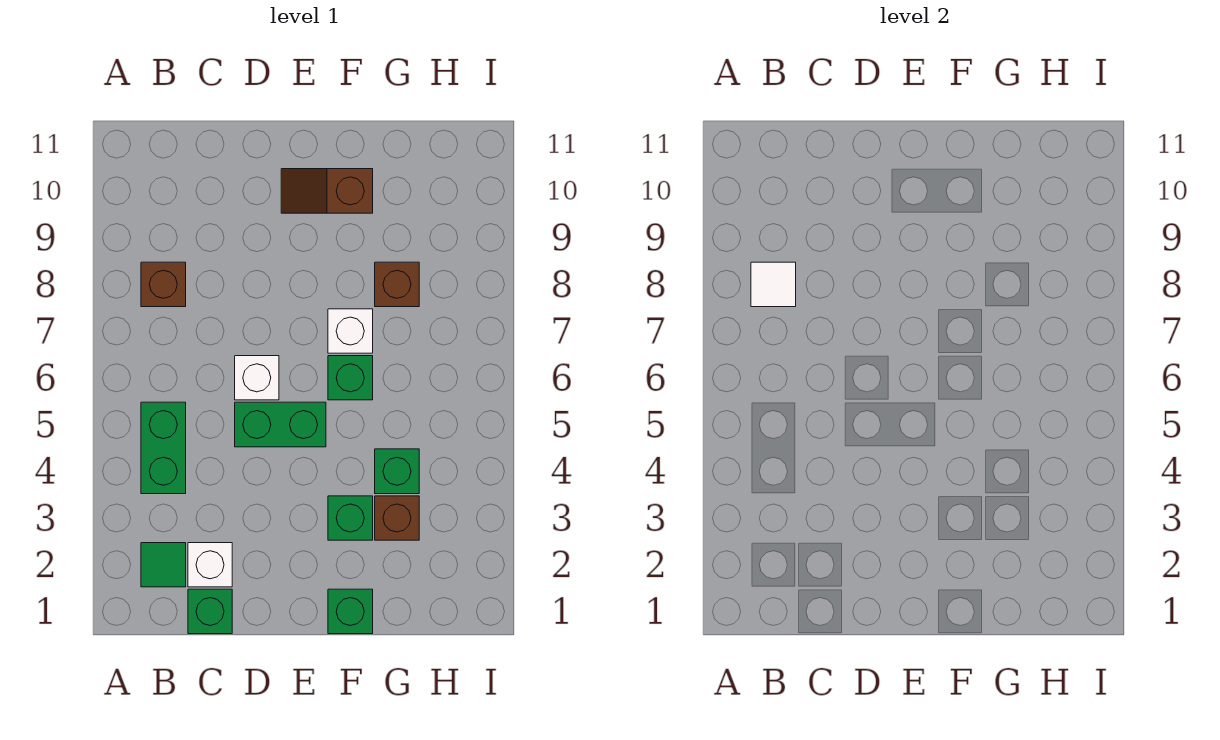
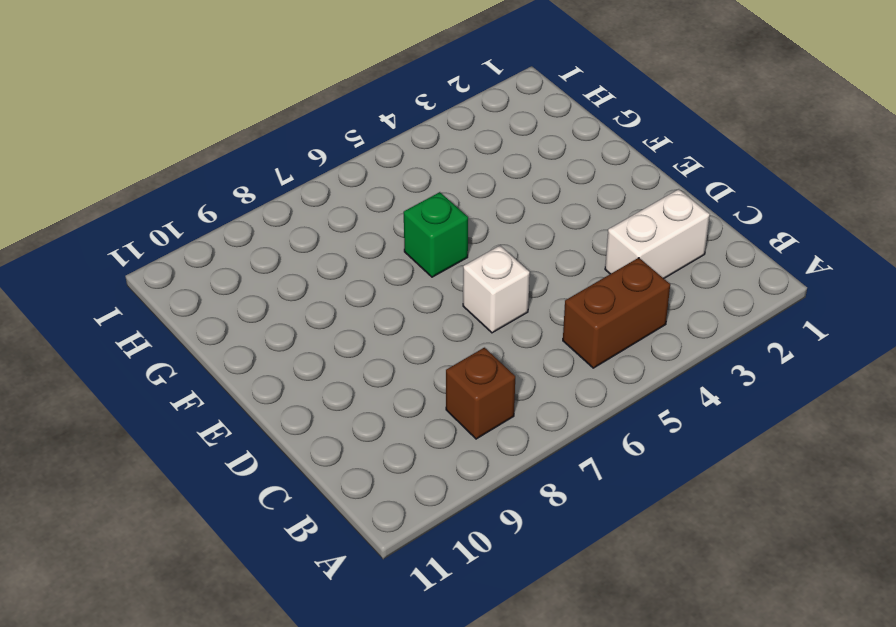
brown 1x2 brick [563,258,670,368] -> green 1x2 brick [141,402,186,494]
white 1x2 brick [605,189,710,278] -> white 1x1 brick [188,543,232,587]
none -> green 1x1 tile [141,543,186,587]
none -> green 1x1 brick [188,589,232,634]
none -> green 1x2 brick [235,402,326,447]

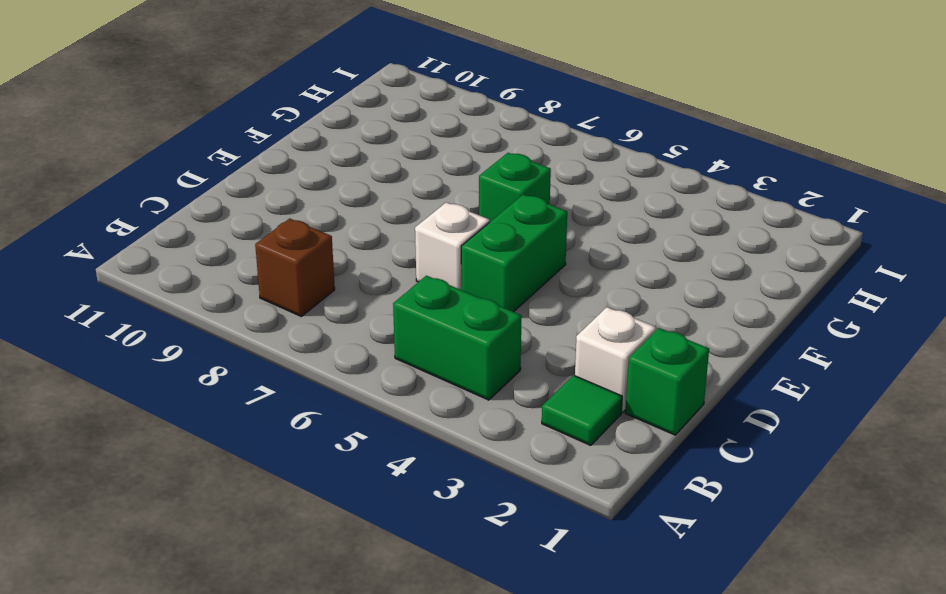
none -> brown 1x2 slope [281,169,373,213]
none -> green 1x1 brick [328,589,373,634]
none -> green 1x1 brick [328,496,373,540]

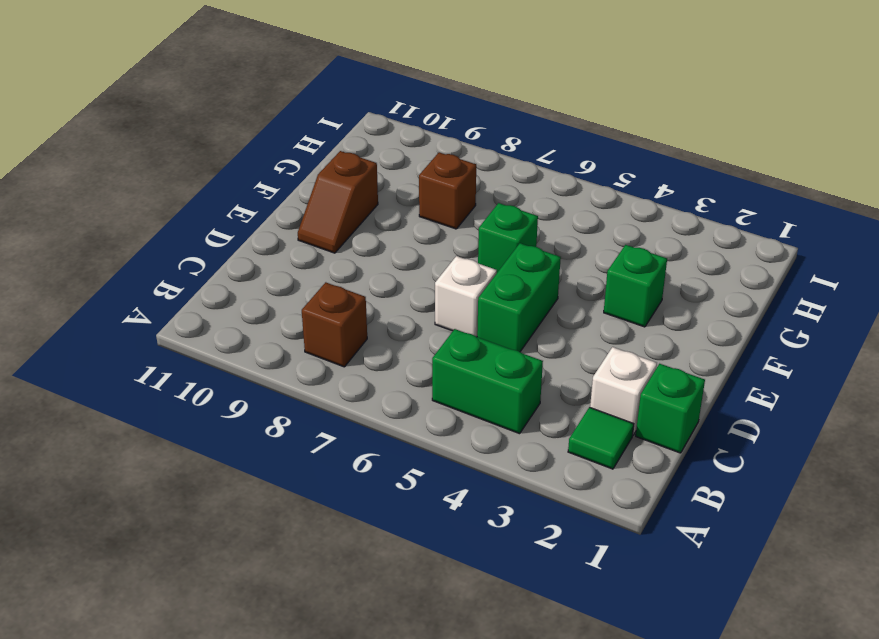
none -> green 1x1 brick [328,589,373,634]
none -> white 1x1 brick [328,309,373,353]
none -> brown 1x1 brick [375,496,419,540]

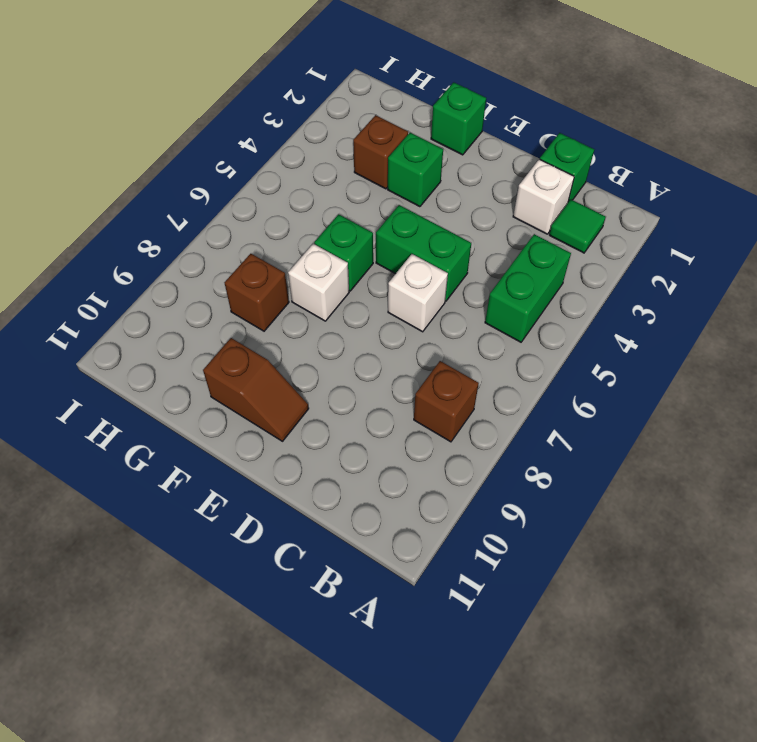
none -> green 1x1 brick [375,449,419,494]
none -> white 1x1 tile [751,262,796,307]

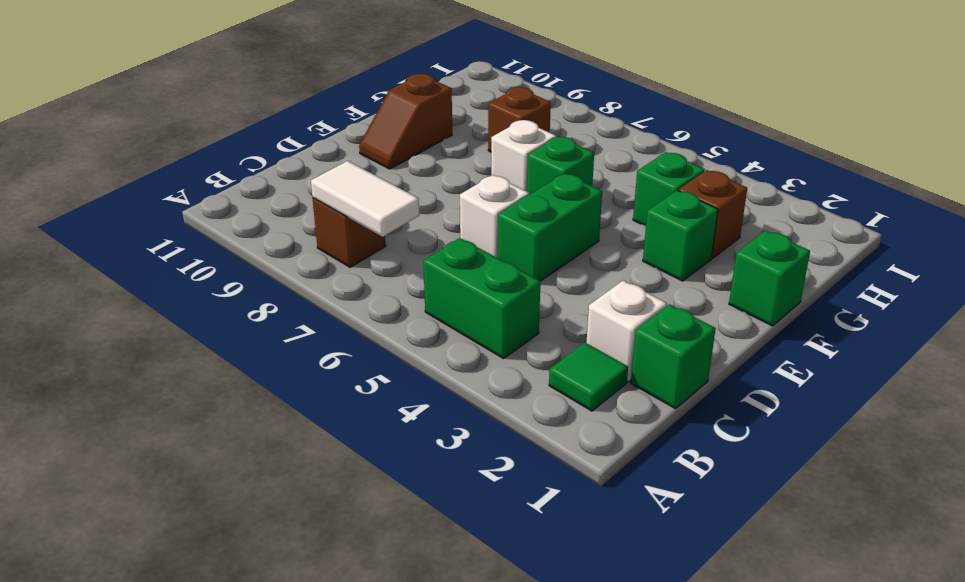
white 1x2 tile [311,161,419,237] -> white 1x1 tile [751,262,796,307]

